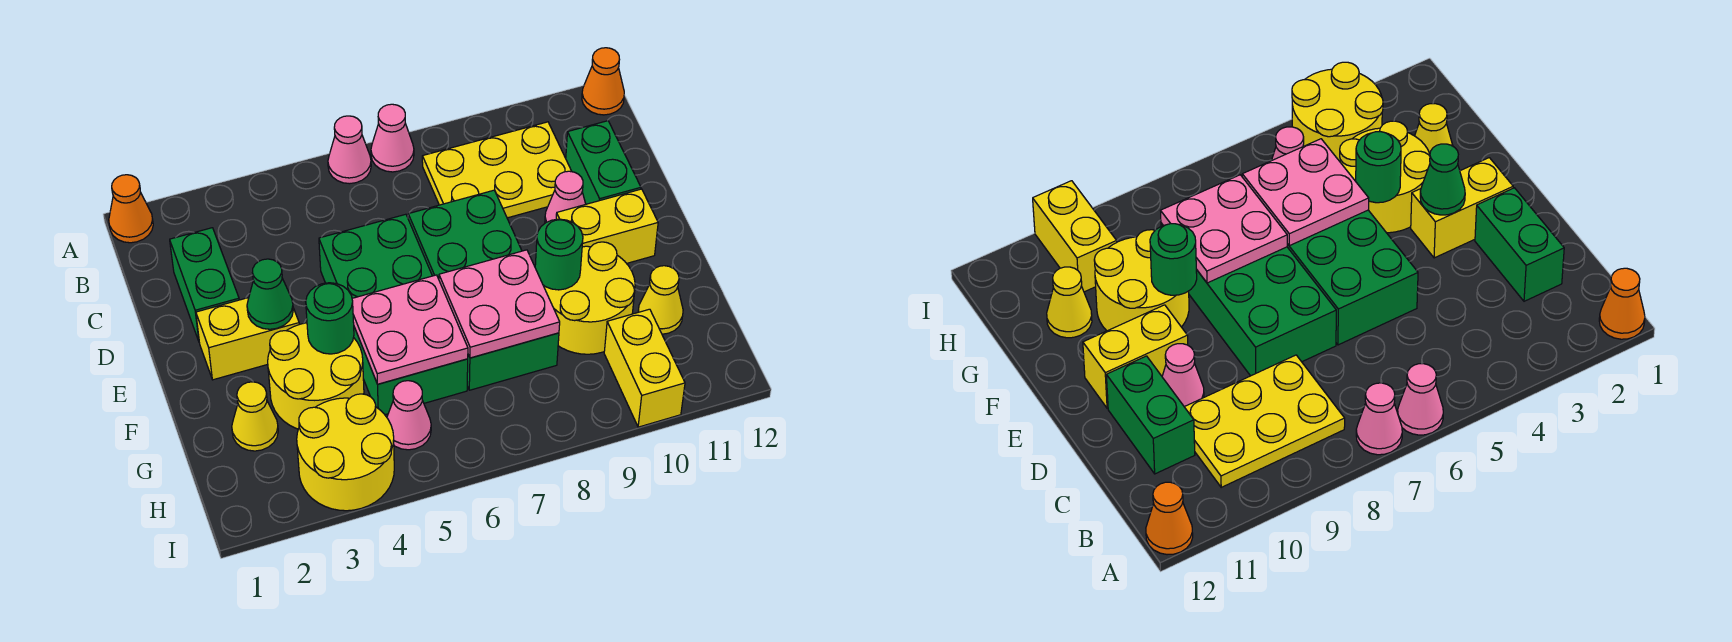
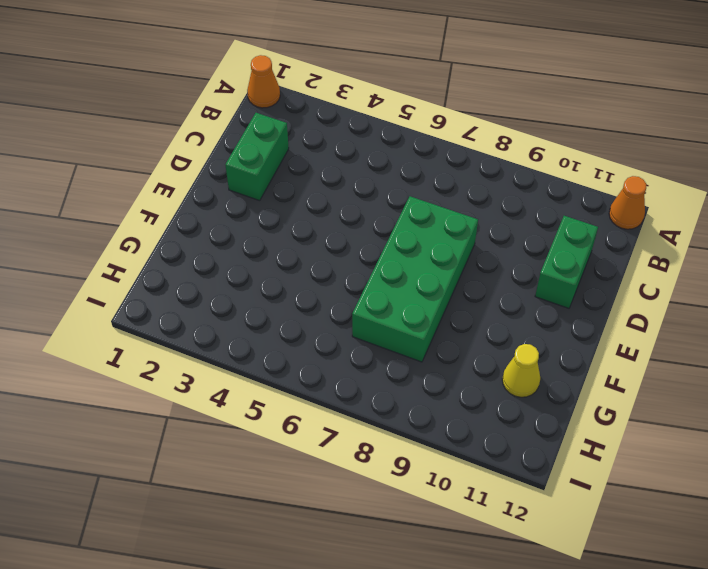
none -> pink 1x1 cone [328,116,371,184]
none -> pink 1x1 cone [371,104,414,172]
none -> yellow 2x3 plate [422,122,572,218]

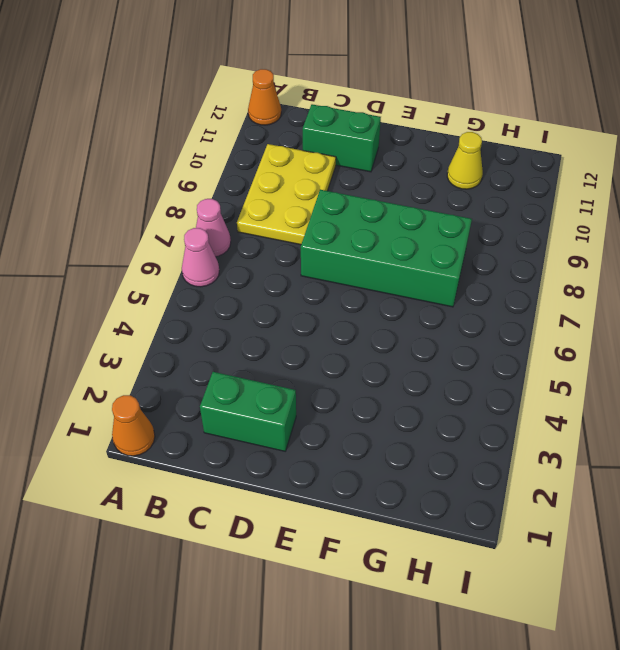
none -> green 2x4 brick [319,214,468,415]
none -> pink 1x1 cone [545,171,586,223]
none -> yellow 1x2 brick [196,298,299,380]

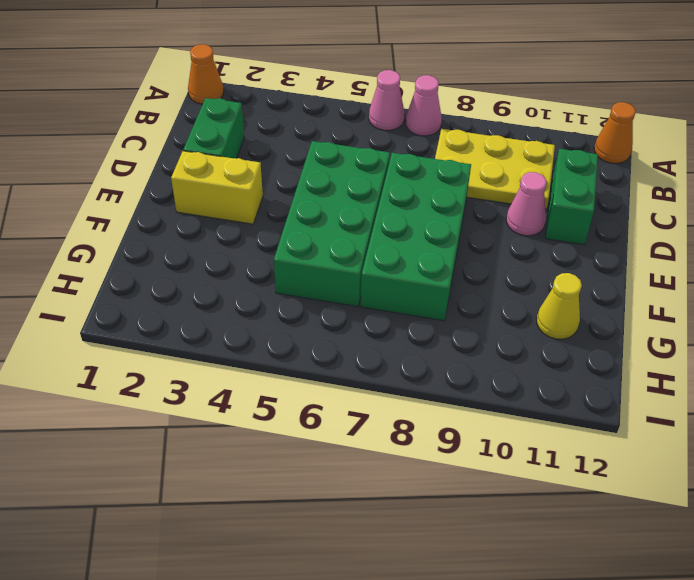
none -> yellow 1x2 brick [556,189,658,263]
none -> yellow 2x2 round brick [268,323,364,429]
none -> yellow 2x2 round brick [543,242,635,354]

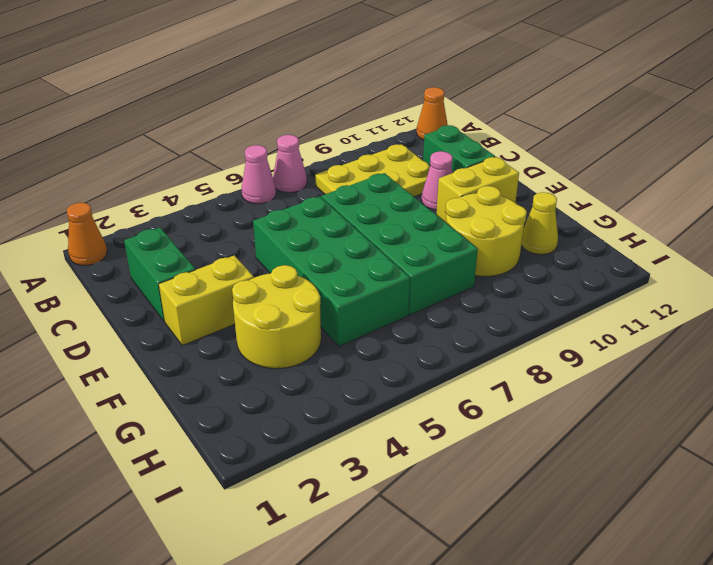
none -> yellow 1x1 cone [232,382,278,451]
none -> yellow 2x2 round brick [297,394,394,511]
none -> pink 1x1 cone [387,381,431,450]

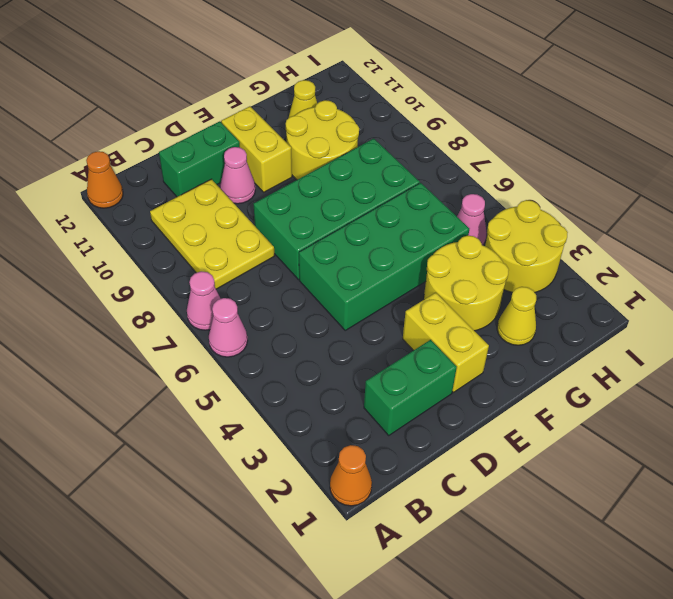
none -> yellow 1x2 brick [604,309,685,427]
none -> green 1x1 cone [247,259,293,329]
none -> green 1x1 round brick [306,283,354,354]

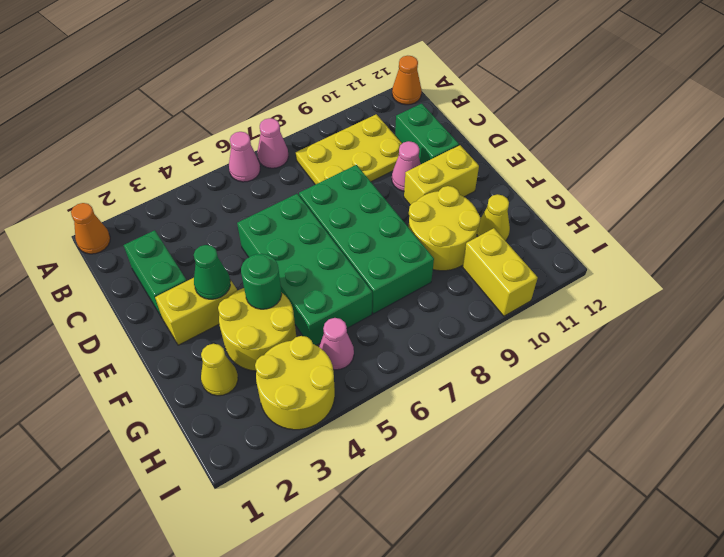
none -> pink 2x2 plate [352,275,468,384]
none -> pink 2x2 plate [439,250,560,358]
none -> green 1x1 round brick [535,219,583,290]

